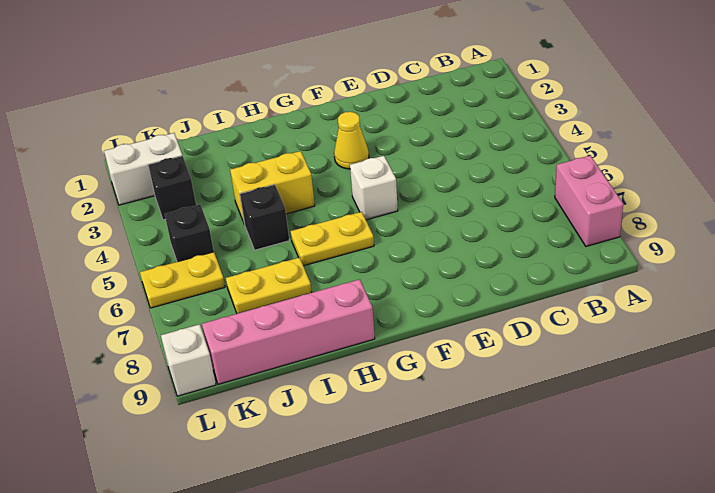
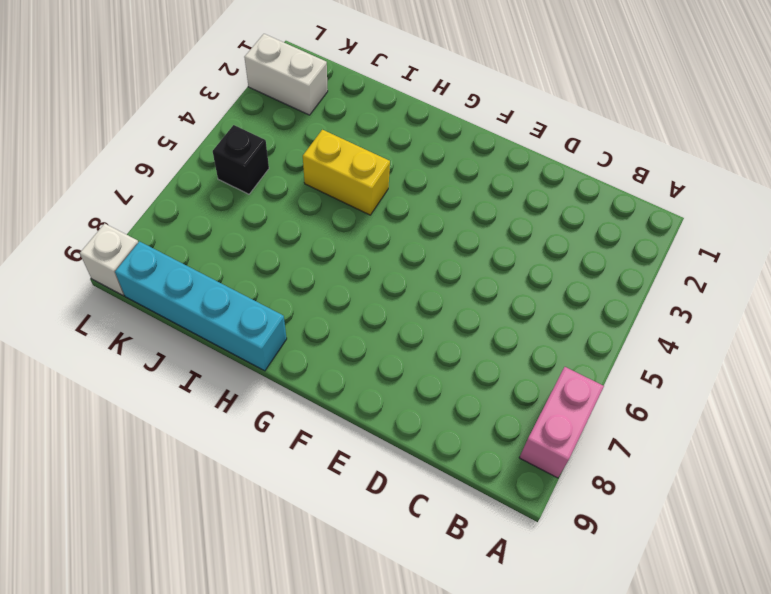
cyan 1x4 brick [115,241,287,371] -> pink 1x4 brick [202,279,375,384]
none -> yellow 1x1 cone [334,112,369,169]
none -> white 1x1 brick [350,156,398,220]
none -> yellow 1x2 plate [290,212,374,266]

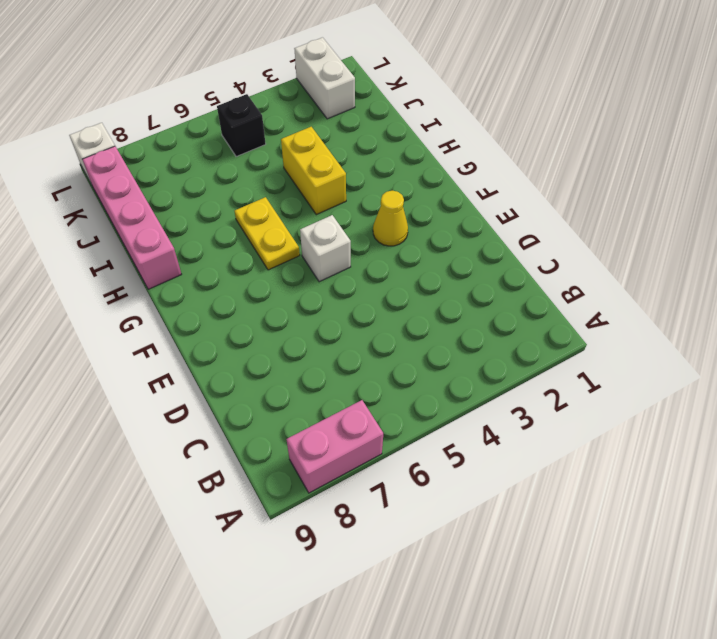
none -> black 1x1 brick [240,185,289,250]
none -> yellow 1x2 plate [226,258,312,314]
none -> black 1x1 brick [148,156,196,220]

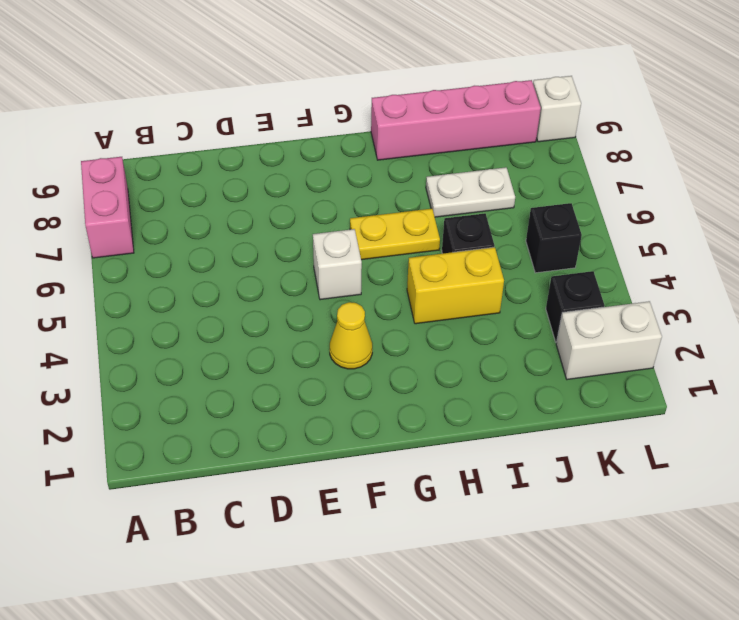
white 1x2 plate [426,167,515,217] -> yellow 1x2 plate [226,258,312,314]
none -> yellow 1x2 plate [140,252,225,308]

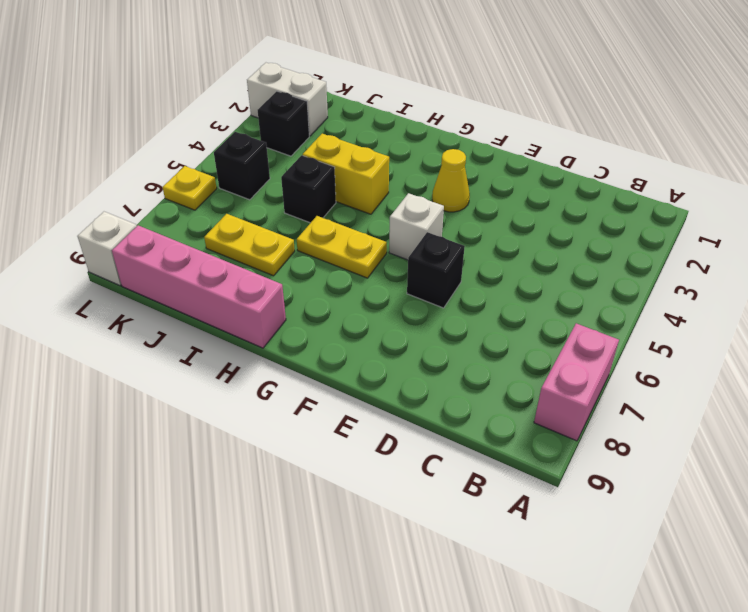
black 1x1 brick [407,232,465,308] -> none
yellow 1x1 plate [163,166,217,210] -> yellow 1x2 plate [140,252,225,308]

